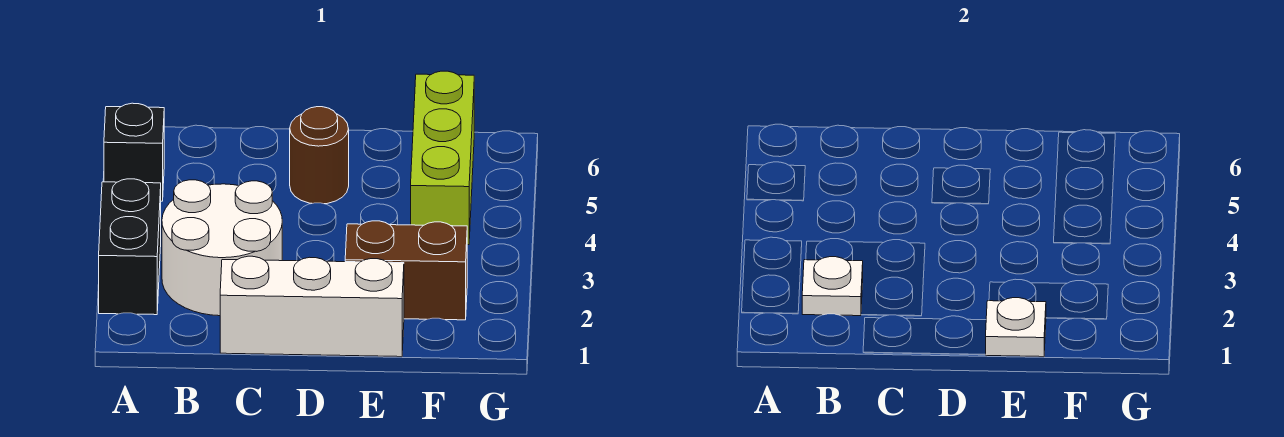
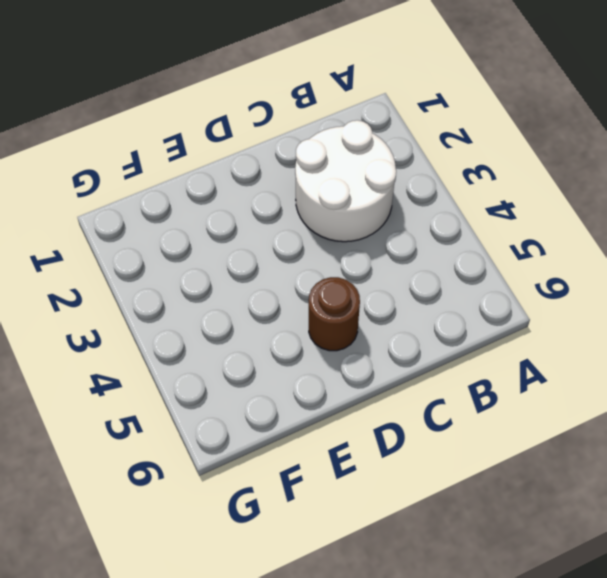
none -> black 1x2 brick [99,179,161,315]
none -> black 1x1 brick [104,103,164,201]

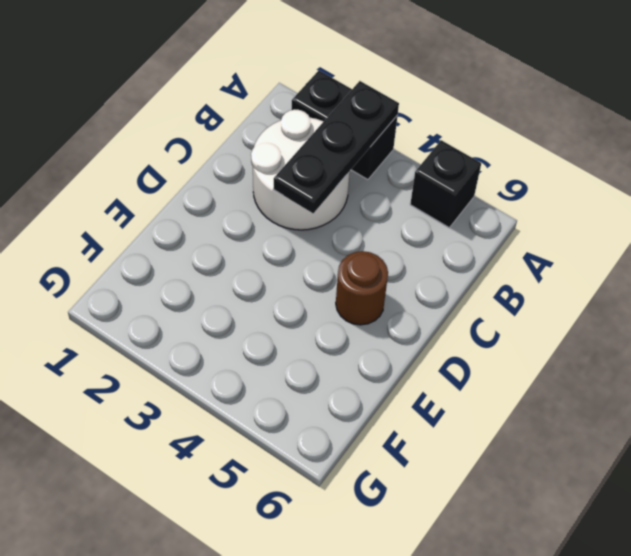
black 1x3 plate [274,81,399,213] -> none
none -> white 1x3 brick [220,256,404,357]
none -> brown 1x2 brick [345,221,467,320]

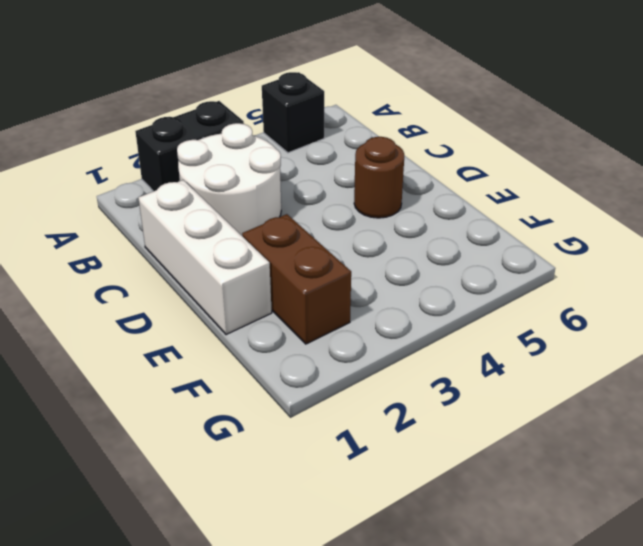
none -> lime 1x3 brick [411,71,474,245]
none -> white 1x1 plate [802,257,863,316]

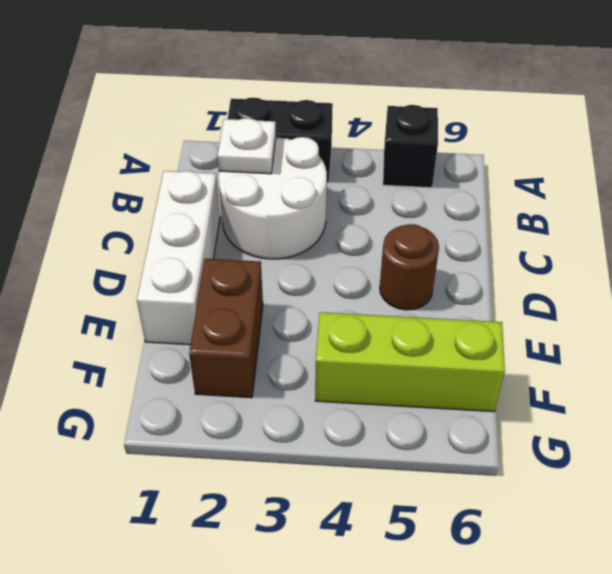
none -> white 1x1 plate [986,298,1046,357]

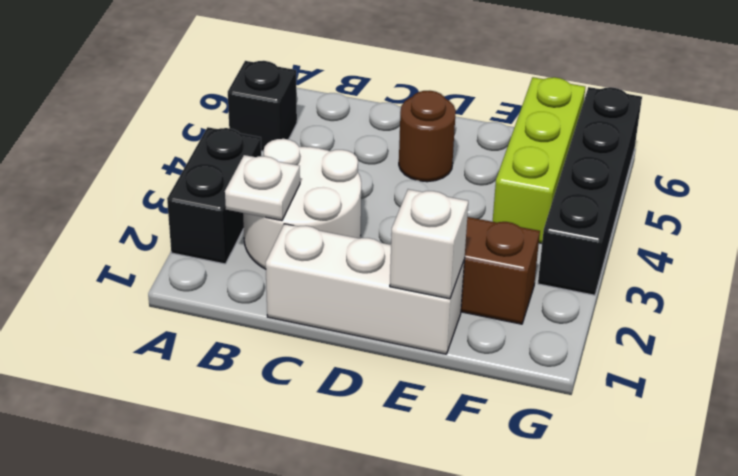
white 1x1 brick [390,189,468,299] -> white 1x1 plate [986,298,1046,357]
black 1x4 brick [538,87,642,295] -> none

